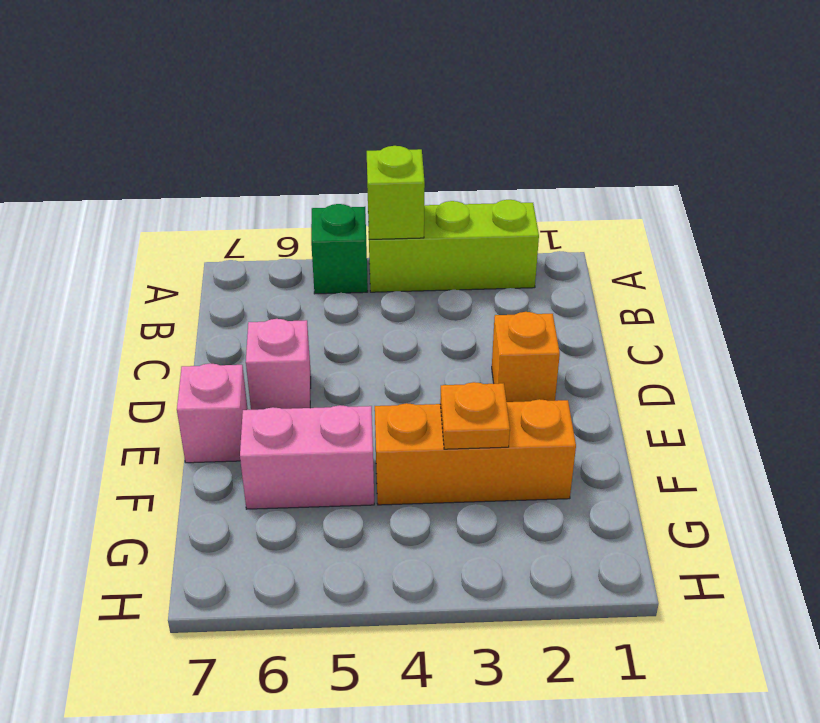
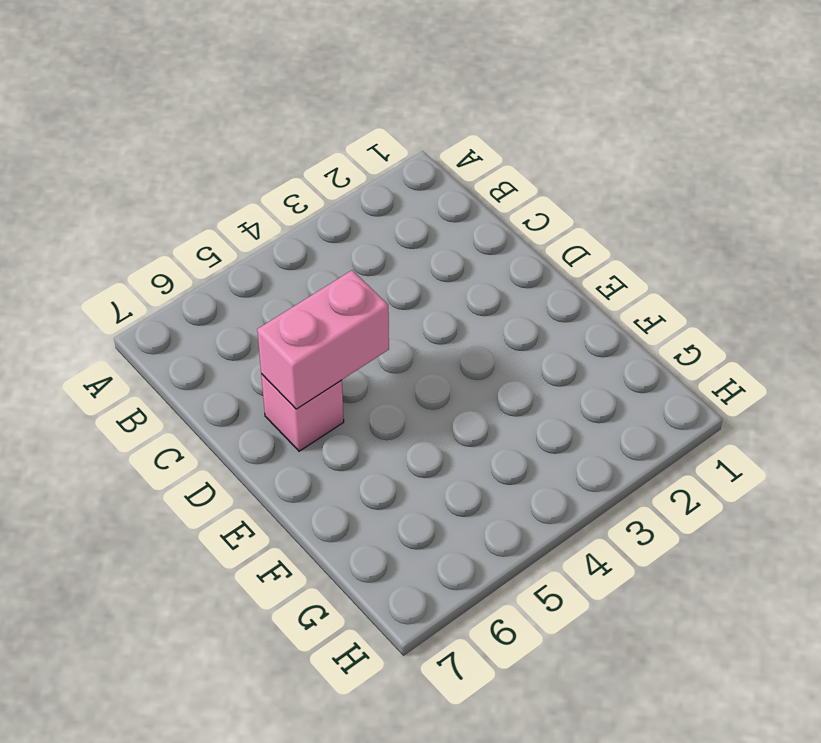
pink 1x2 brick [257,270,389,409] -> pink 1x2 brick moved to [240,405,374,509]
none -> lime 1x3 brick [368,200,539,292]
none -> green 1x1 brick [311,204,368,294]

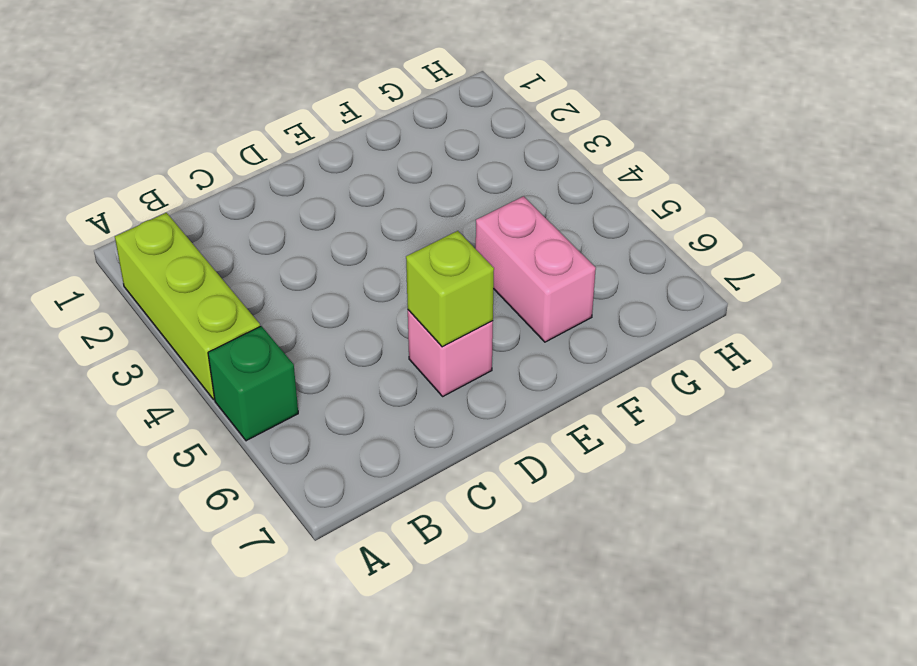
lime 1x1 brick [406,231,494,347] -> lime 1x1 brick moved to [367,146,425,240]
none -> orange 1x1 brick [492,312,560,402]
none -> pink 1x1 brick [177,363,248,463]

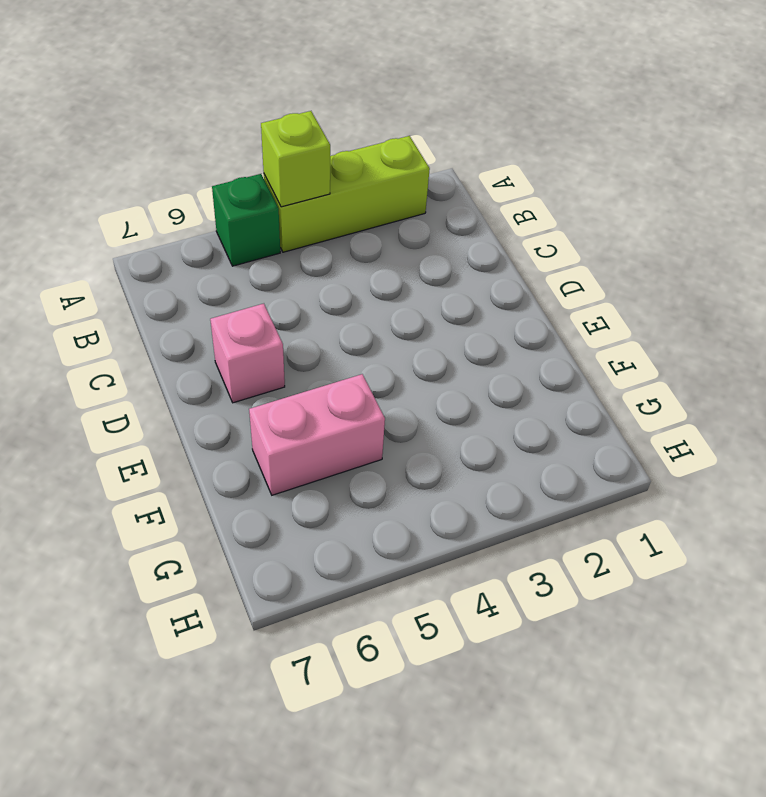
none -> orange 1x1 brick [492,312,560,402]
none -> pink 1x1 brick [177,363,248,463]

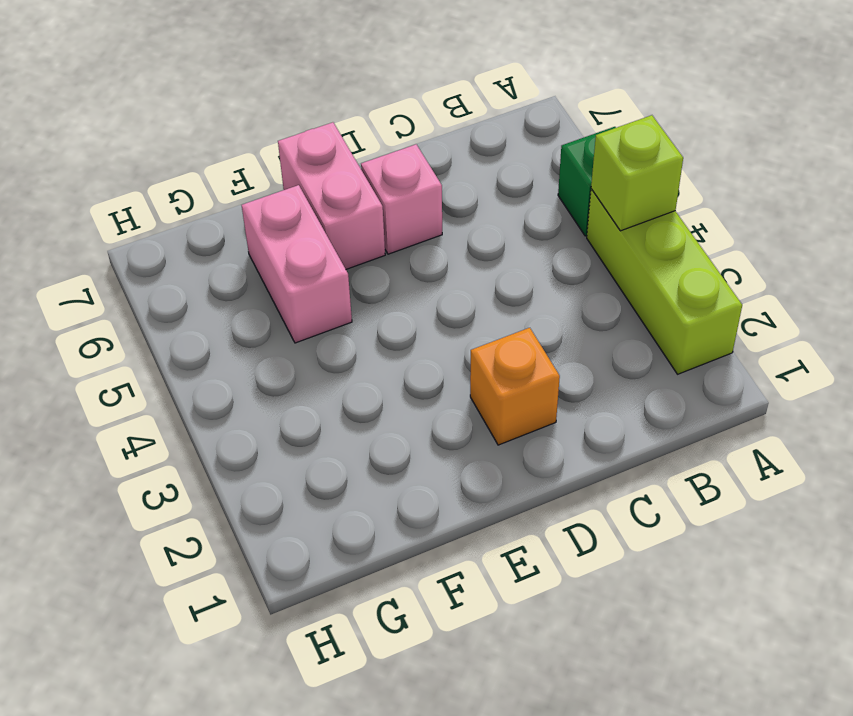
pink 1x2 brick [278,122,385,269] -> pink 1x1 brick [177,363,248,463]
none -> orange 1x3 brick [375,399,576,505]
none -> orange 1x1 plate [440,382,510,449]

